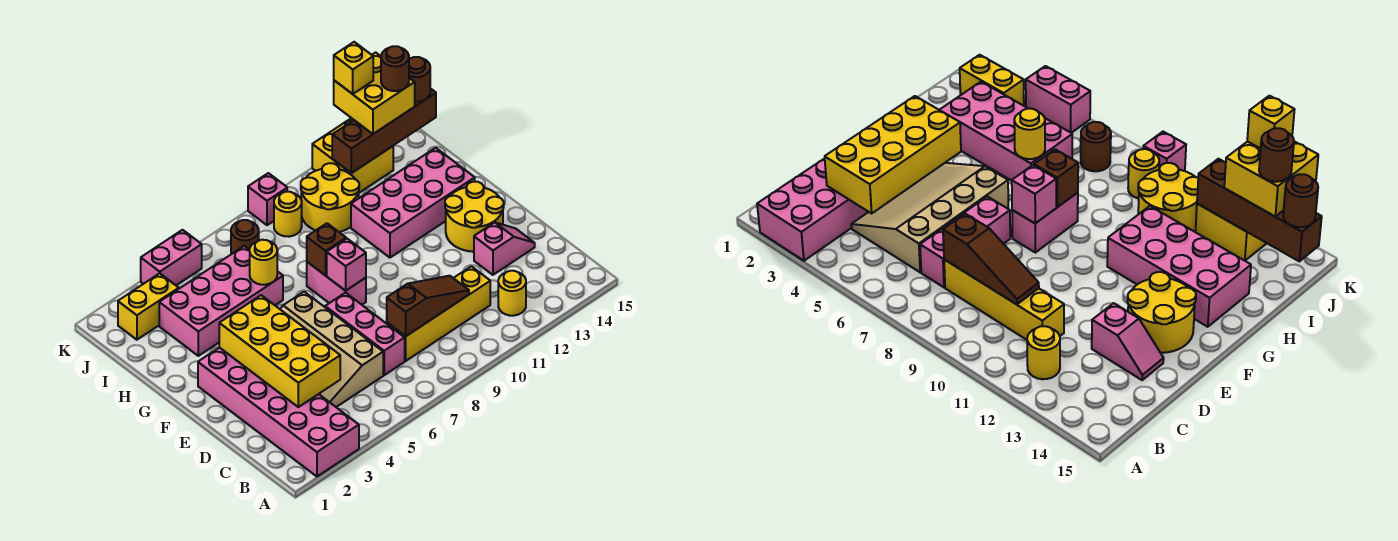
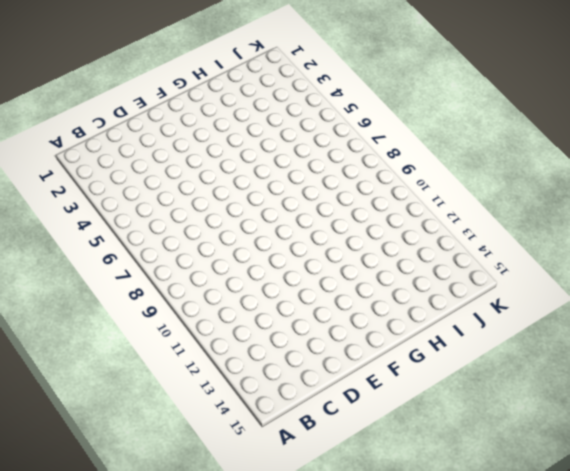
none -> pink 2x6 brick [198,347,359,476]
none -> yellow 1x1 round brick [498,271,526,316]
none -> tan 3x4 slope [280,292,383,407]

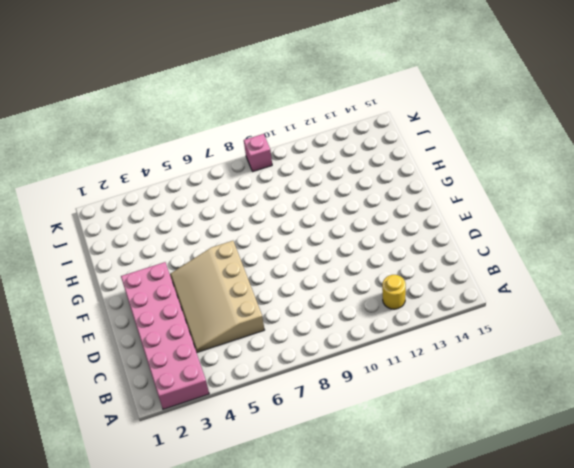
none -> pink 1x3 brick [325,293,405,375]
none -> yellow 1x4 brick [387,266,490,361]
none -> pink 1x2 slope [474,222,535,275]

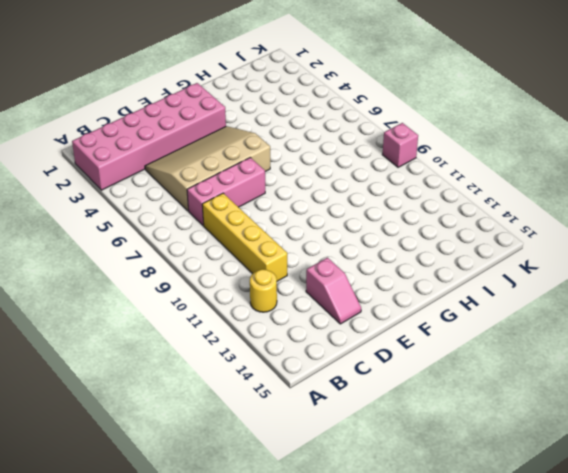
none -> yellow 2x2 round brick [445,182,504,252]
none -> pink 1x2 brick [307,262,366,305]
none -> pink 2x4 brick [351,148,475,258]

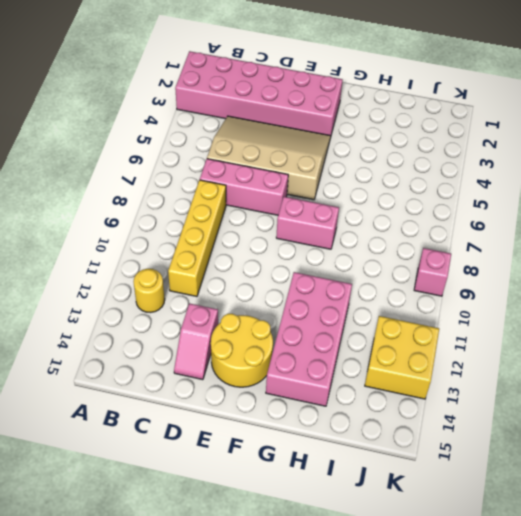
none -> pink 2x4 brick [159,246,283,356]
none -> yellow 2x2 round brick [301,163,359,232]
none -> yellow 1x2 brick [118,273,179,340]

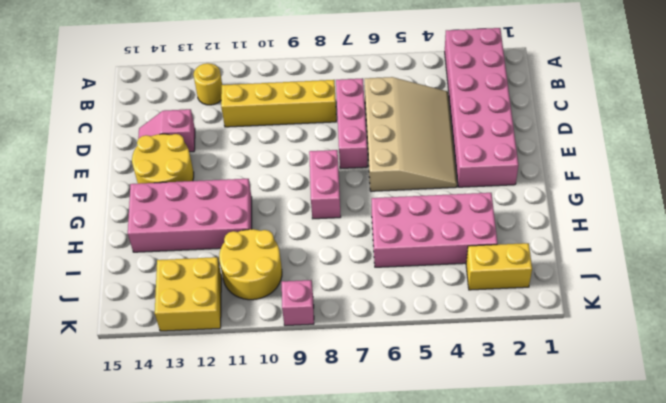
none -> brown 1x1 round brick [231,220,259,254]
none -> yellow 1x1 round brick [274,192,302,237]
none -> pink 1x2 brick [141,230,202,285]

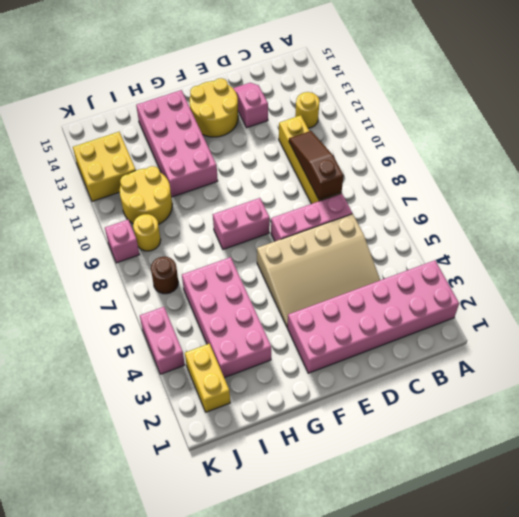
none -> yellow 2x4 brick [219,295,340,407]
none -> pink 1x1 brick [327,239,366,291]
none -> brown 1x1 brick [307,223,346,276]

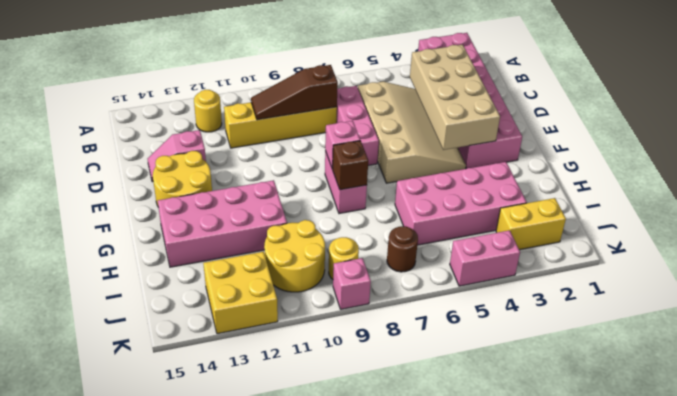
tan 2x4 brick [410,45,500,150] -> yellow 2x4 brick [219,295,340,407]
none -> yellow 1x1 round brick [250,240,277,285]
none -> brown 1x4 brick [332,88,436,173]
none -> yellow 2x2 brick [334,52,415,134]

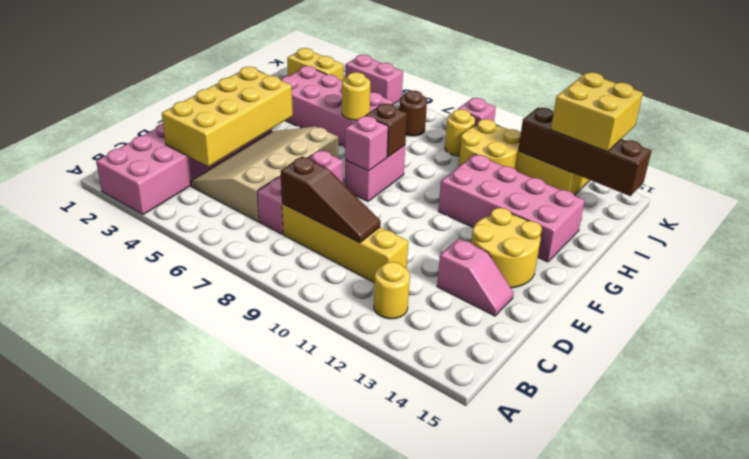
none -> brown 1x1 round brick [409,57,430,102]
none -> brown 1x1 round brick [381,46,409,91]
none -> yellow 1x1 brick [334,42,373,94]

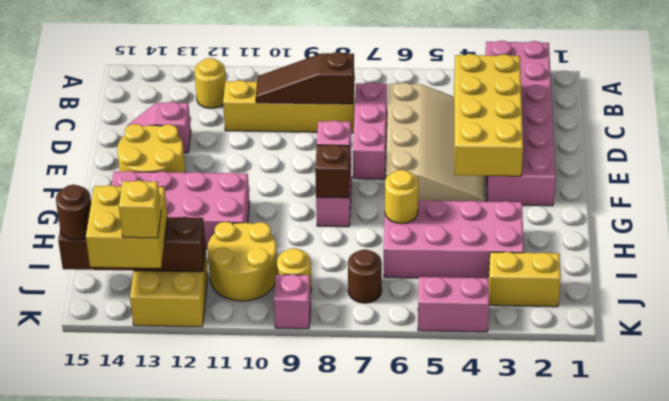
none -> brown 1x1 round brick [381,46,409,91]

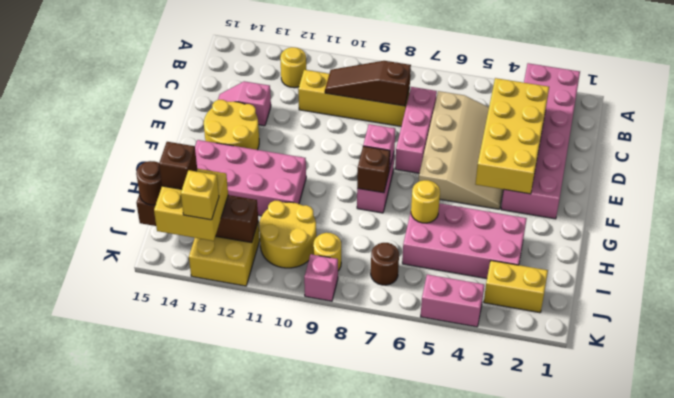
brown 1x1 brick [159,142,197,189] -> brown 1x1 round brick [381,46,409,91]

